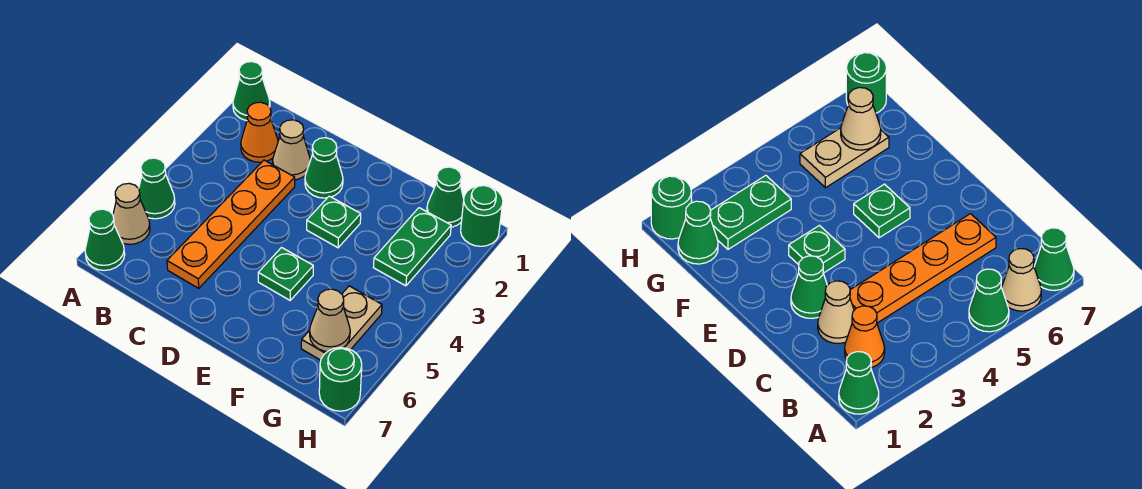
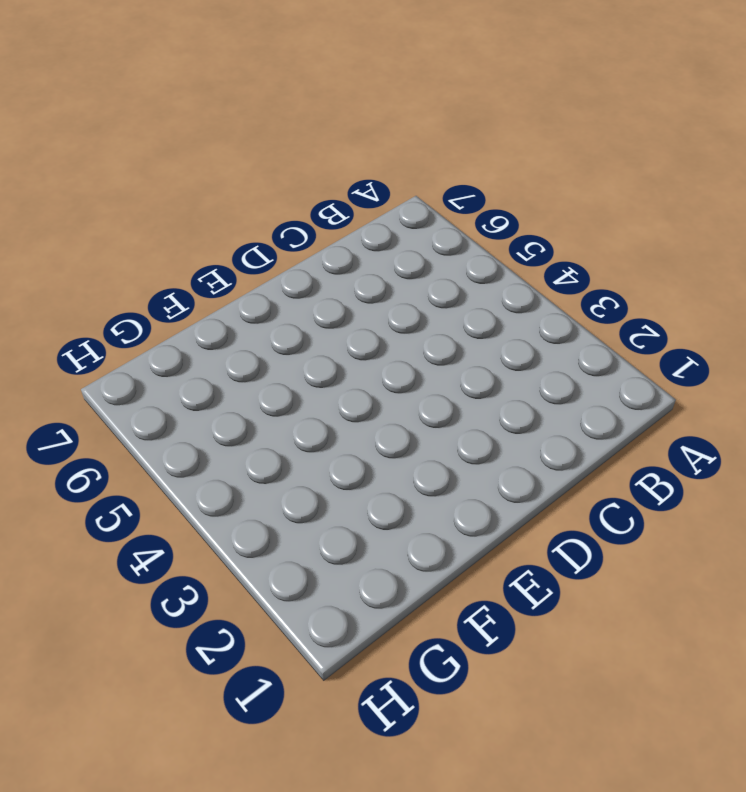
none -> green 1x1 cone [233,62,270,121]
none -> green 1x1 cone [139,158,175,219]
none -> tan 1x1 cone [113,183,150,244]

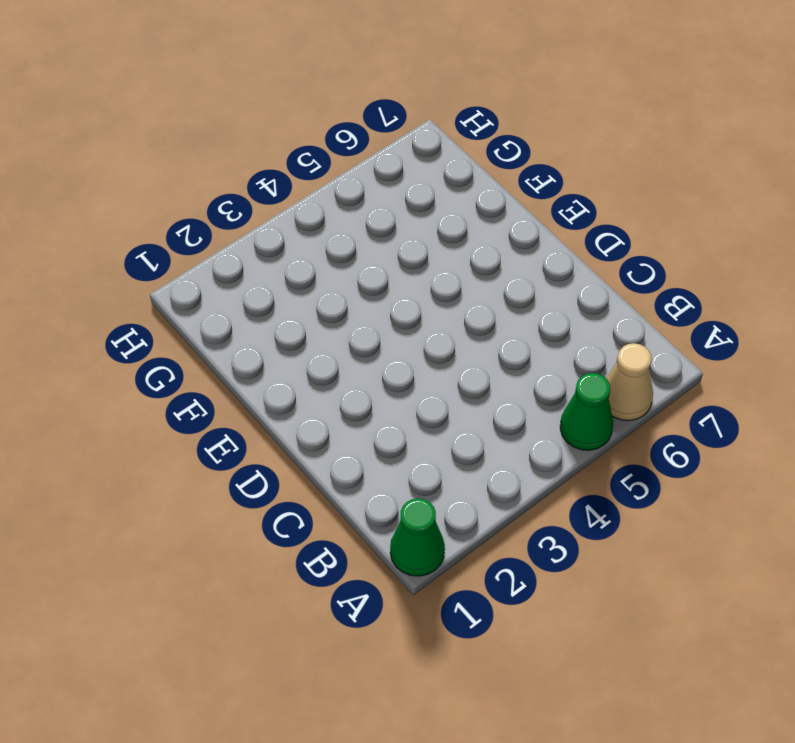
none -> green 1x1 cone [85,209,125,270]
none -> orange 1x1 cone [241,102,278,162]
none -> tan 1x1 cone [273,120,310,180]

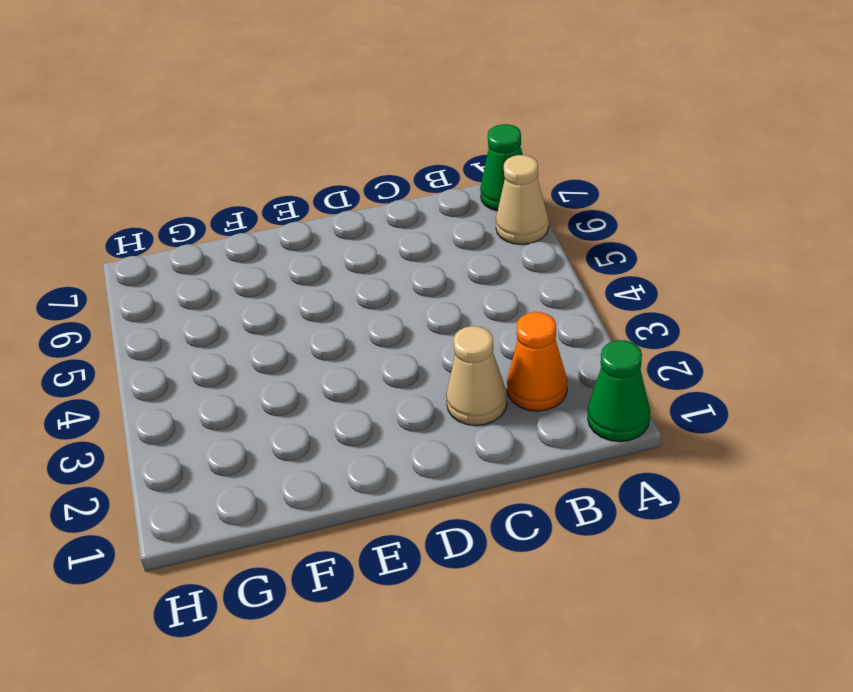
none -> green 1x1 cone [139,158,175,219]
none -> orange 1x4 plate [167,160,295,288]
none -> green 1x1 cone [305,138,343,198]

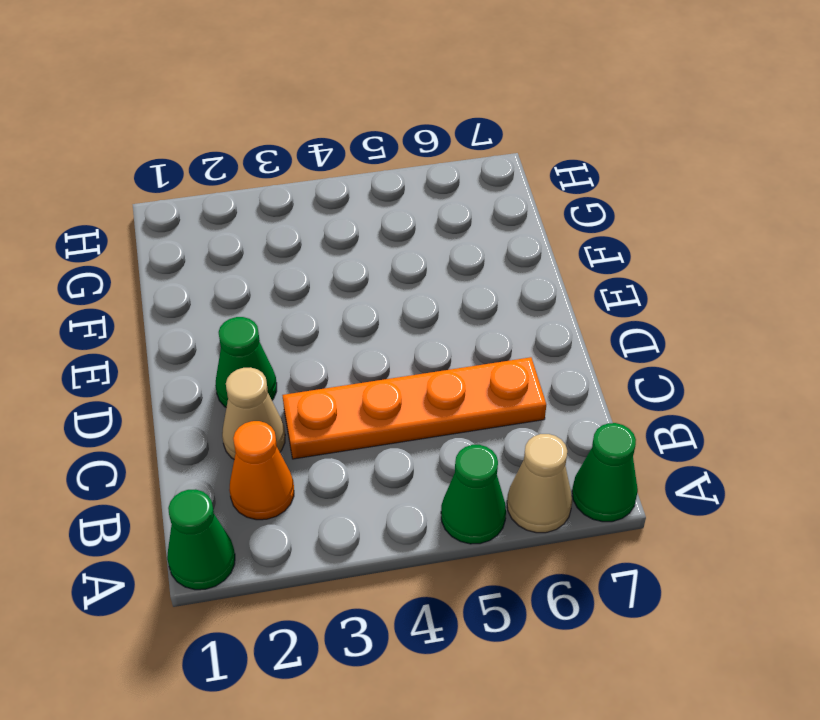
none -> green 1x1 plate [307,196,361,248]
none -> green 1x1 plate [258,248,313,300]
none -> green 1x1 cone [427,167,464,227]

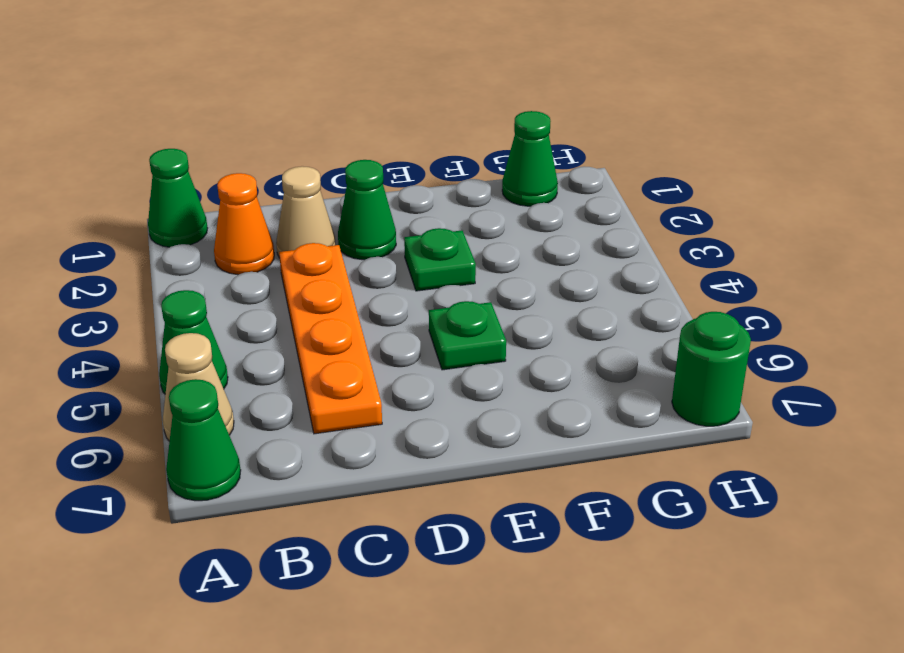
none -> green 1x2 plate [373,208,451,286]
none -> tan 1x2 plate [301,286,382,360]
none -> green 1x1 round brick [461,185,503,246]

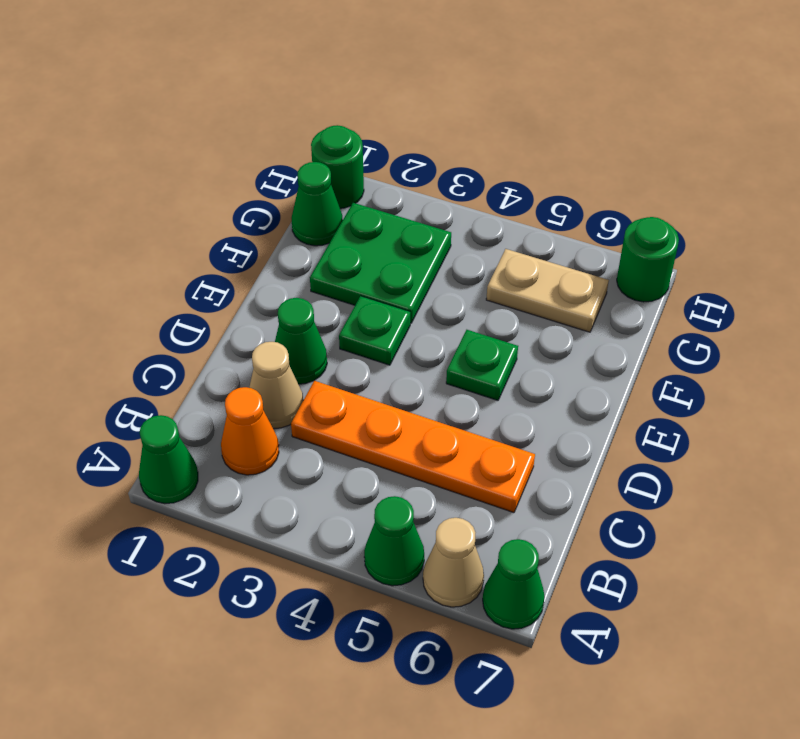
green 2x2 plate [310,203,451,323] -> green 1x2 plate [373,208,451,286]
none -> tan 1x1 cone [310,289,350,352]

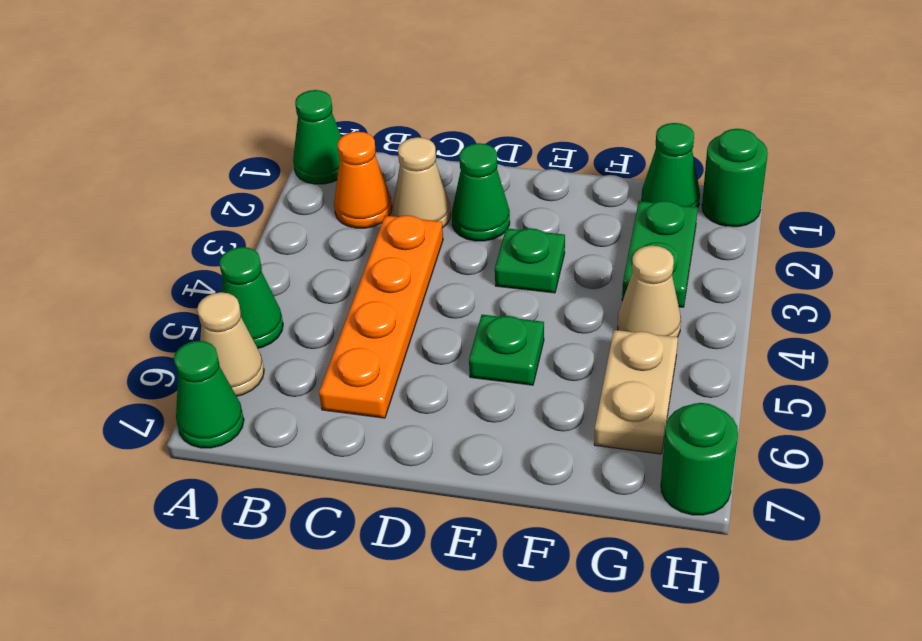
tan 1x1 cone [618,246,681,337] -> tan 1x1 cone moved to [310,289,350,352]

